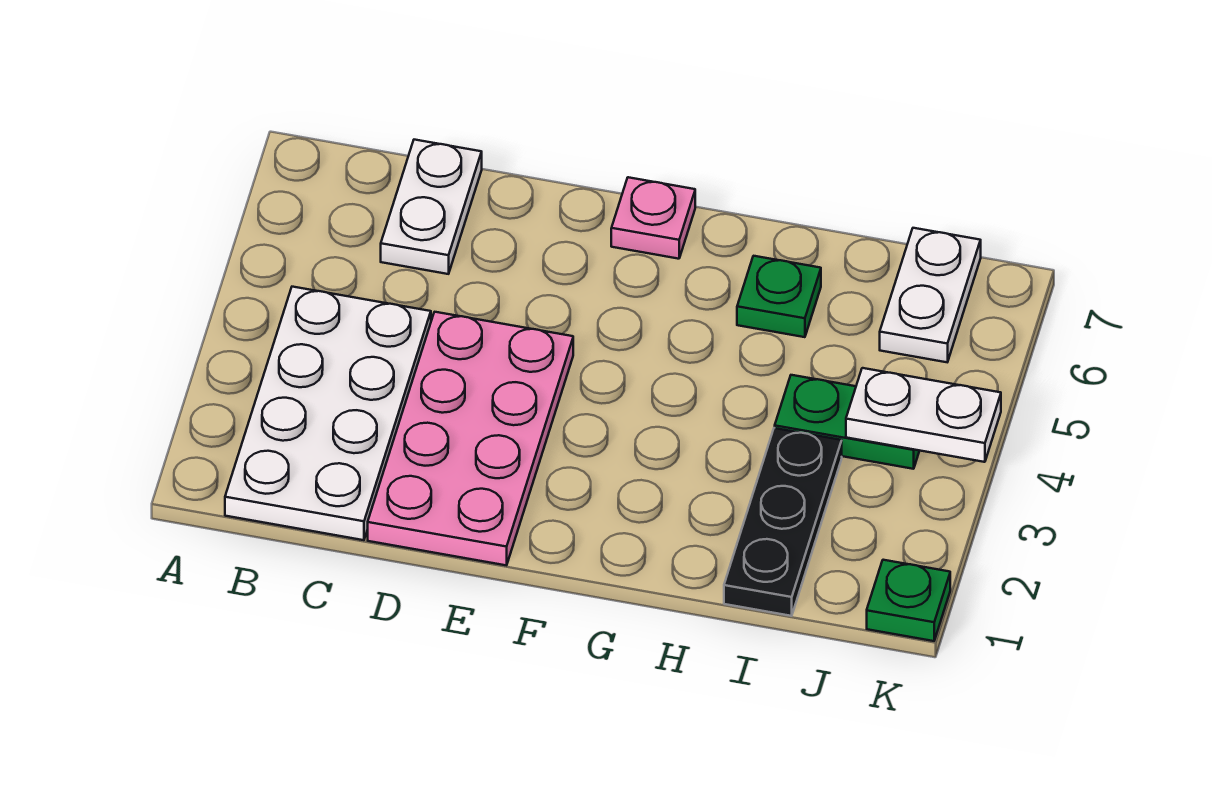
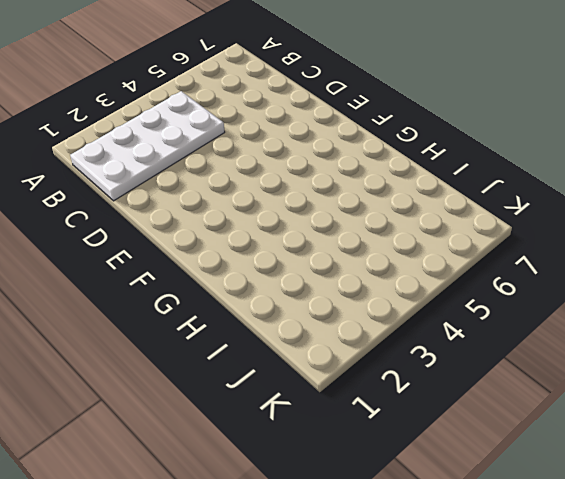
none -> white 1x2 plate [381,140,482,274]
none -> pink 2x4 plate [368,312,573,565]

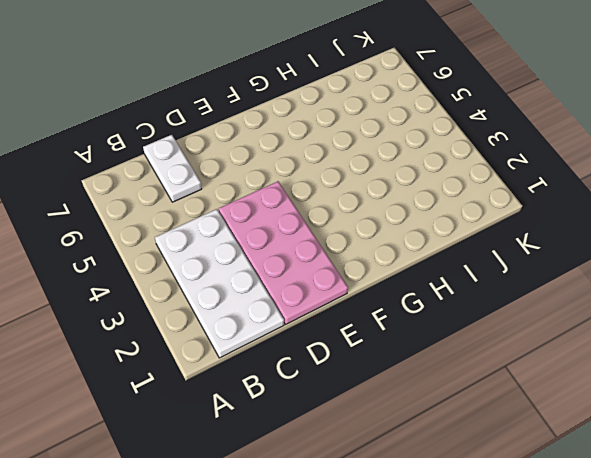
none -> pink 1x1 plate [611,177,695,259]
none -> green 1x1 plate [737,256,821,337]

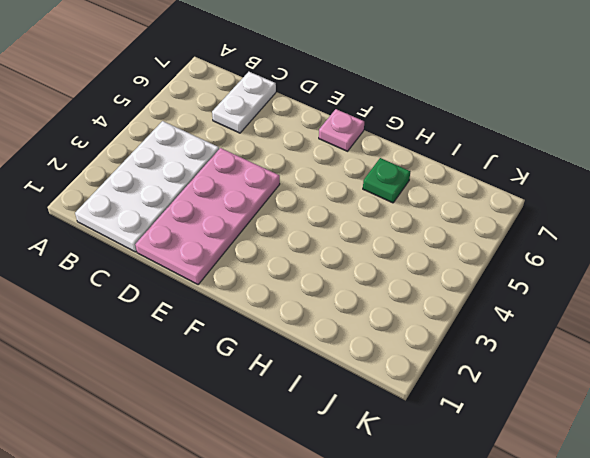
none -> black 1x3 plate [724,428,842,616]
none -> green 1x2 plate [775,375,920,469]

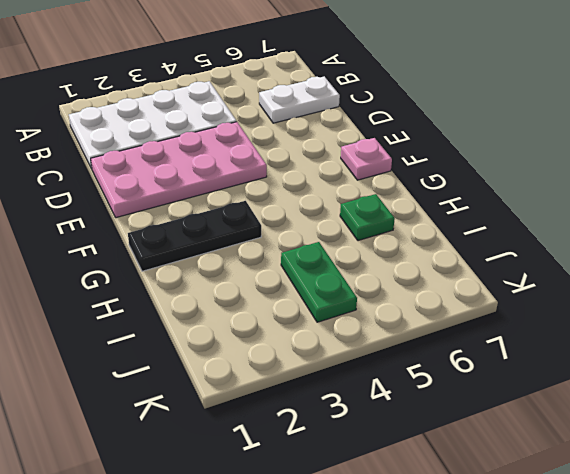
black 1x3 plate [128,201,261,271] -> black 1x3 plate moved to [724,428,842,616]
none -> white 1x2 plate [880,228,981,362]
none -> green 1x1 plate [867,560,950,641]

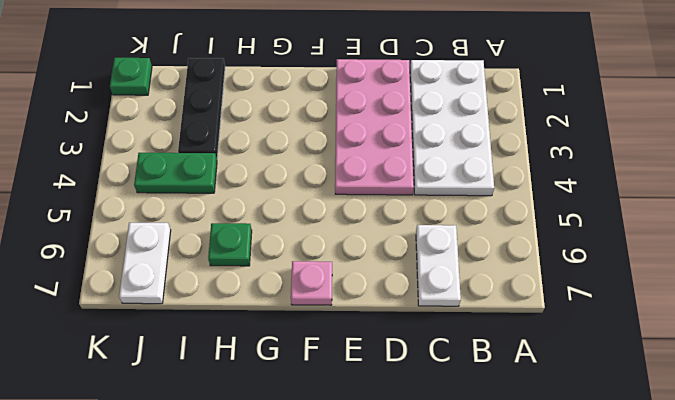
none -> white 1x2 plate [846,368,1001,462]

